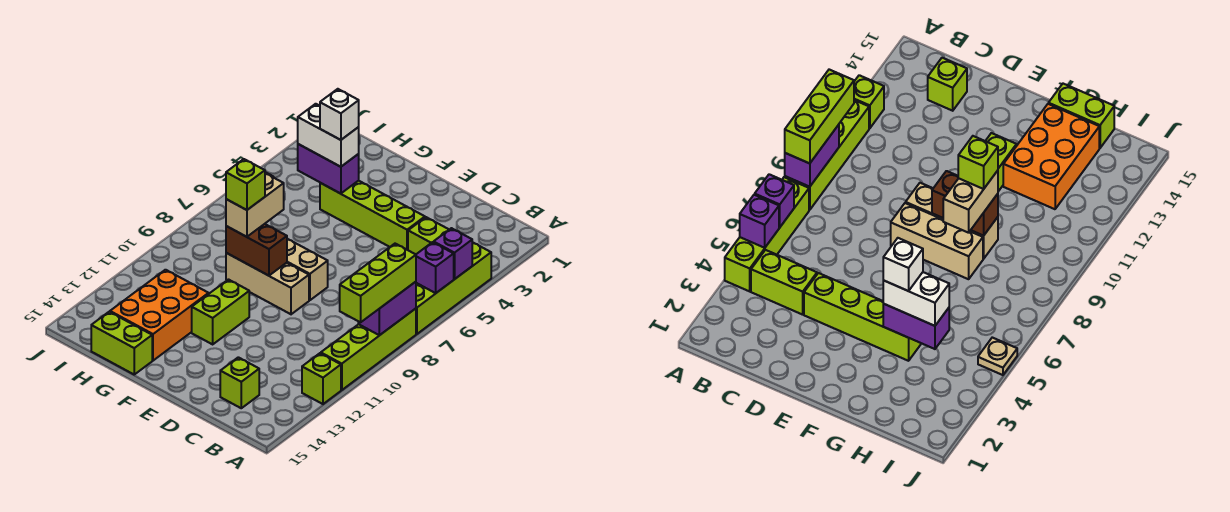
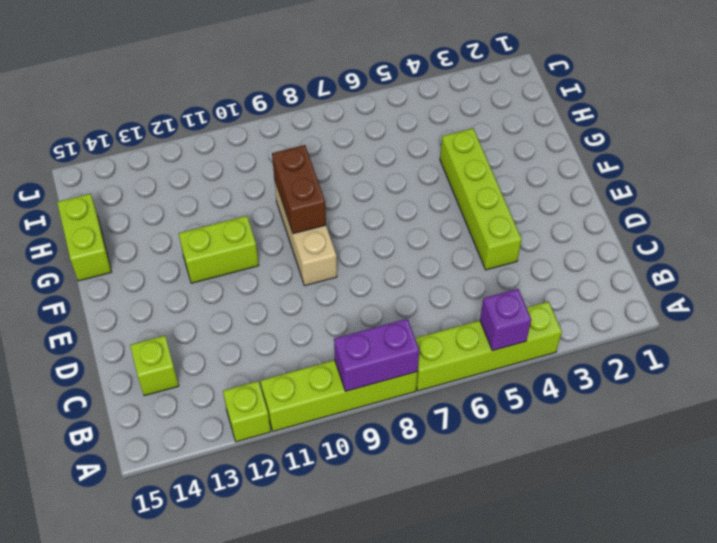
none -> lime 1x2 brick [408,217,449,254]
none -> tan 1x3 brick [287,239,328,300]
none -> orange 2x3 brick [110,270,209,361]

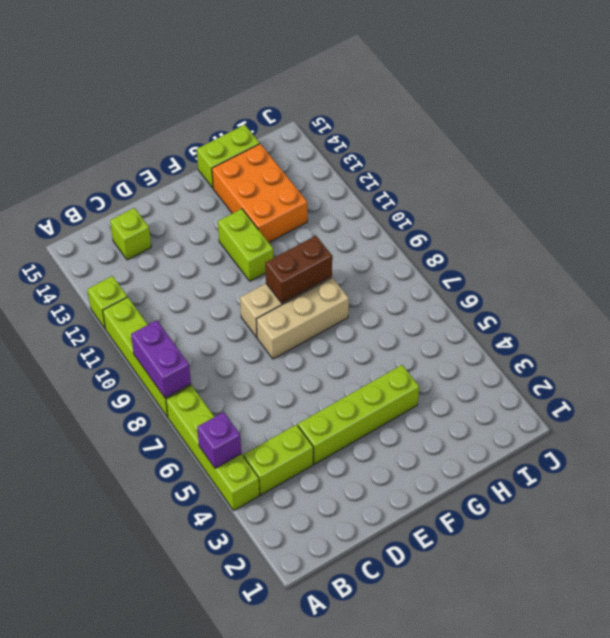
none -> tan 1x1 plate [978,338,1017,375]
none -> purple 1x1 brick [416,242,454,293]
none -> purple 1x2 brick [298,144,359,194]

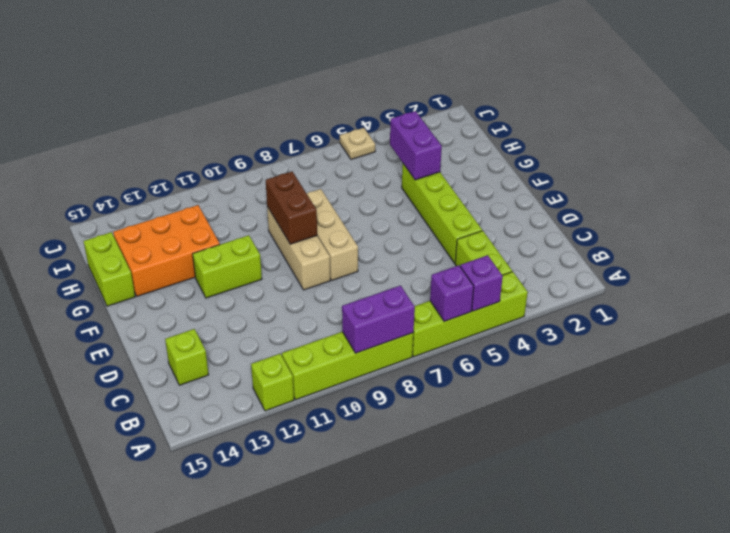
none -> lime 1x3 brick [340,244,416,322]
none -> white 1x2 brick [298,104,359,167]
none -> tan 1x2 brick [226,173,284,237]

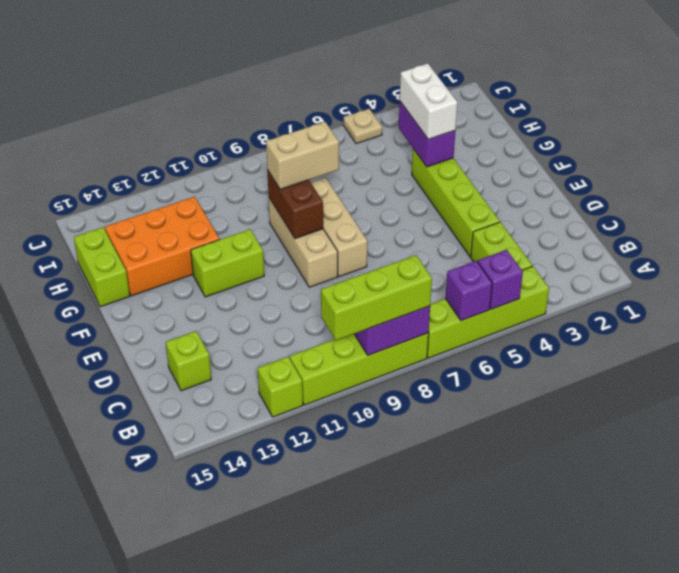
none -> white 1x1 brick [320,89,359,140]
none -> lime 1x1 brick [226,159,265,210]

